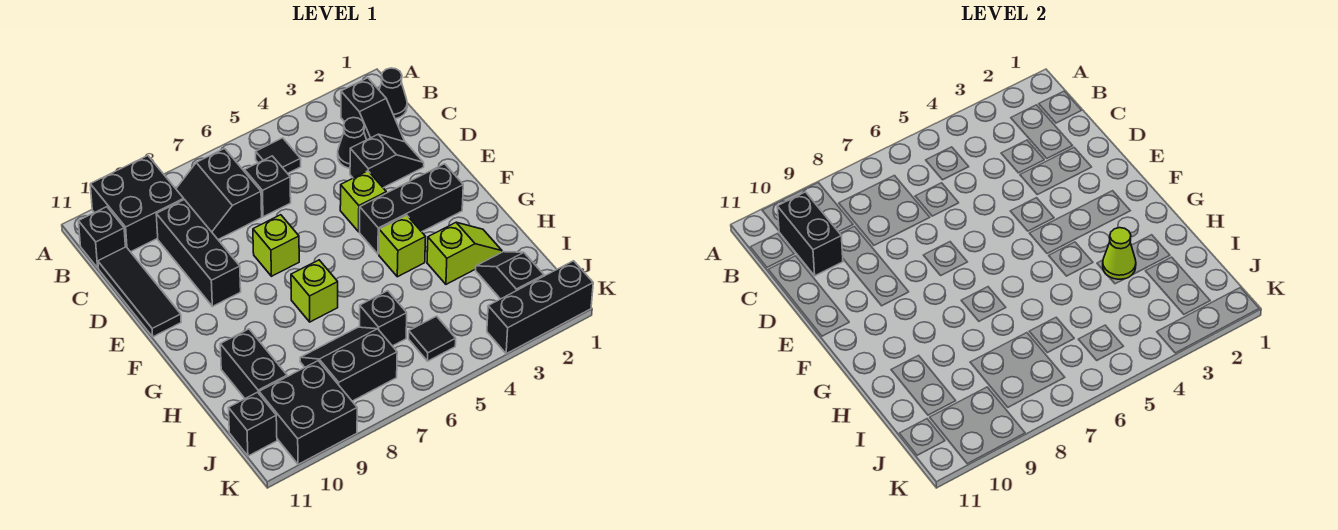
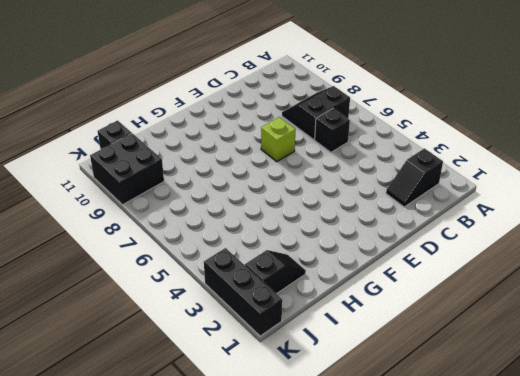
none -> black 2x2 brick [90,156,184,252]
none -> black 1x1 cone [379,68,407,119]
none -> black 1x1 tile [256,138,301,173]

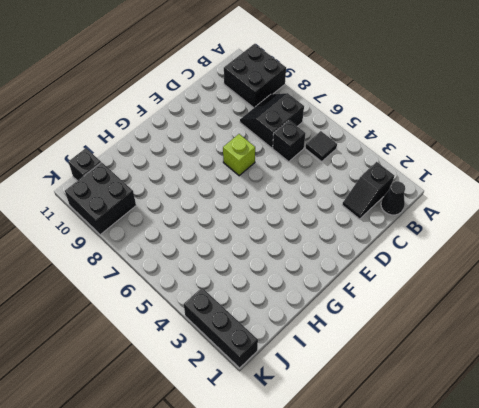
none -> black 1x1 brick [78,207,125,268]
none -> black 1x1 cone [338,117,366,168]
none -> black 1x3 brick [156,200,241,306]

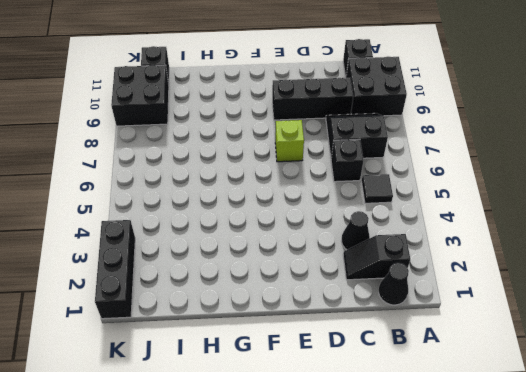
none -> black 1x3 tile [98,247,181,337]
none -> black 1x2 slope [350,134,424,188]
none -> lime 1x1 brick [340,171,386,232]

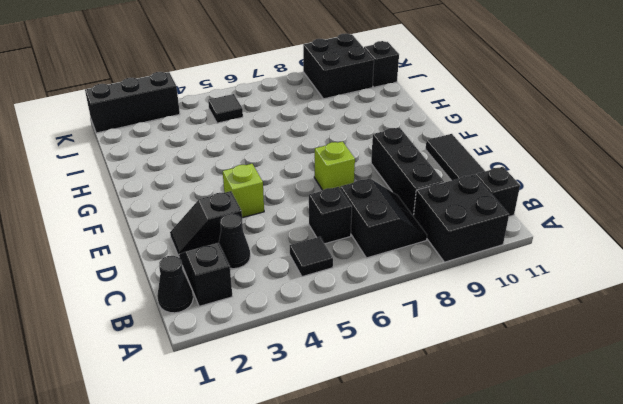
none -> black 1x3 brick [360,164,463,254]
none -> lime 1x1 brick [379,215,426,277]
none -> lime 1x1 brick [291,260,338,322]

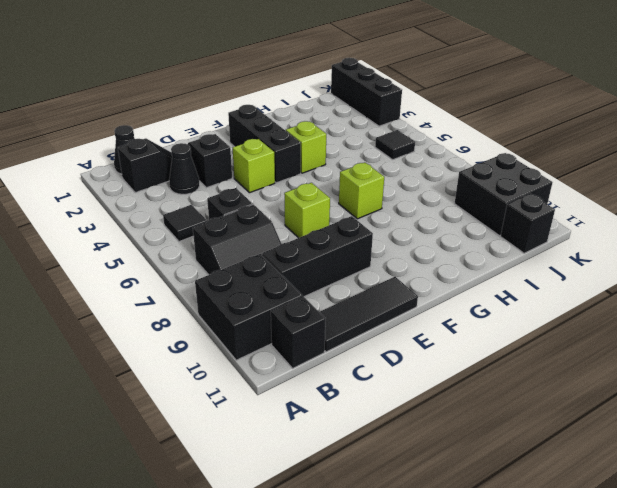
none -> lime 1x2 slope [427,222,502,284]
none -> black 1x2 brick [220,329,287,399]
none -> black 1x2 slope [476,252,544,299]

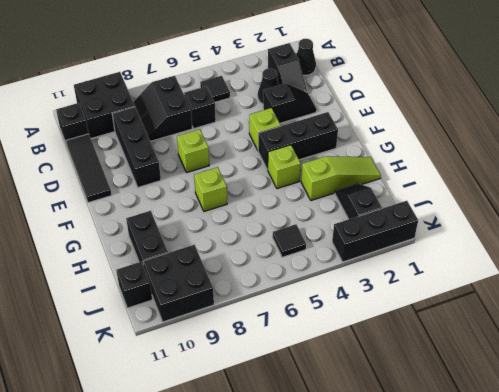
lime 1x3 slope [301,156,381,201] -> lime 1x2 slope [427,222,502,284]
none -> black 1x1 brick [360,291,407,346]
none -> black 2x2 slope [300,327,397,401]
none -> black 1x2 brick [777,192,843,276]

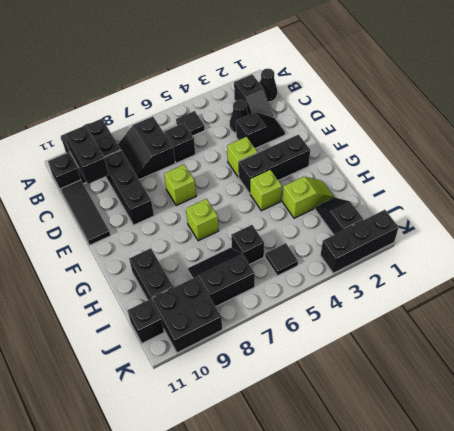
none -> lime 1x1 cone [1103,228,1136,279]

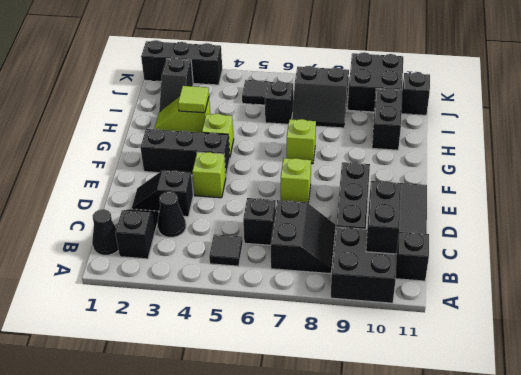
lime 1x1 tile [178,86,209,113] -> lime 1x1 cone [1103,228,1136,279]

